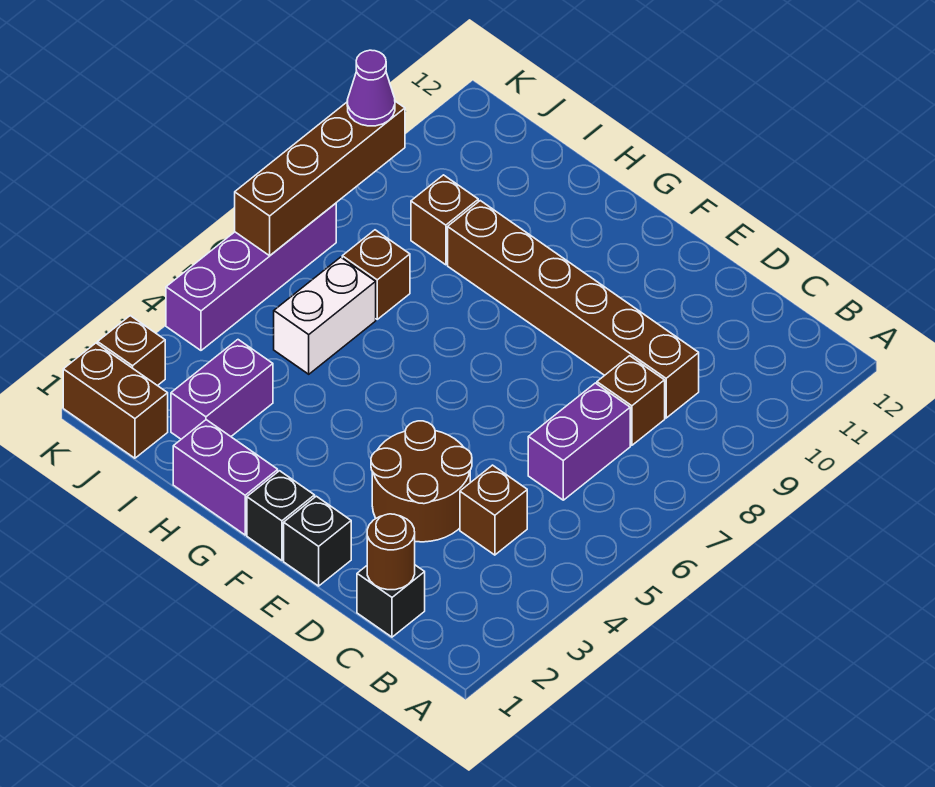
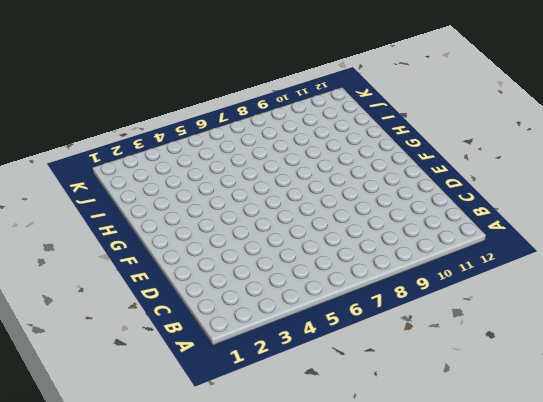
none -> black 1x1 brick [357,565,425,637]
none -> brown 1x1 brick [460,465,527,555]
none -> purple 1x2 brick [528,383,630,500]

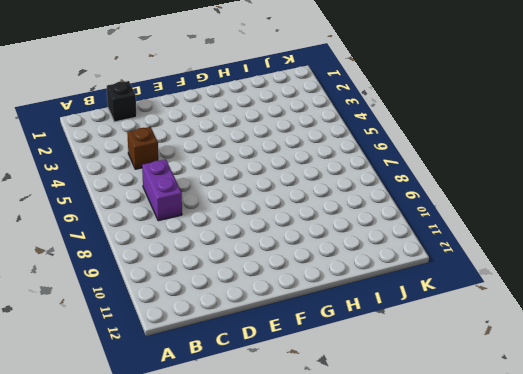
none -> brown 1x1 brick [597,356,665,445]
none -> brown 1x6 brick [448,201,699,418]
none -> brown 2x2 round brick [371,421,472,542]

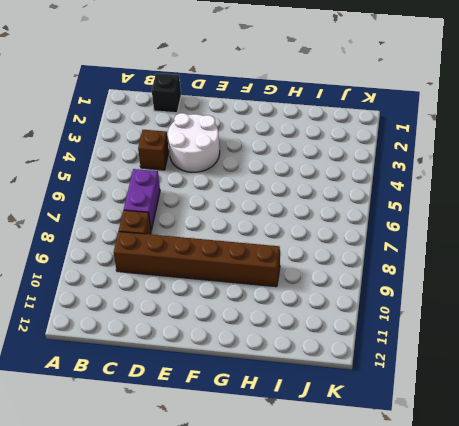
white 2x2 round brick [168,113,220,172] -> brown 2x2 round brick [371,421,472,542]
none -> black 1x1 brick [284,496,351,586]
none -> black 1x1 brick [247,471,315,560]
none -> purple 1x2 brick [173,420,278,535]

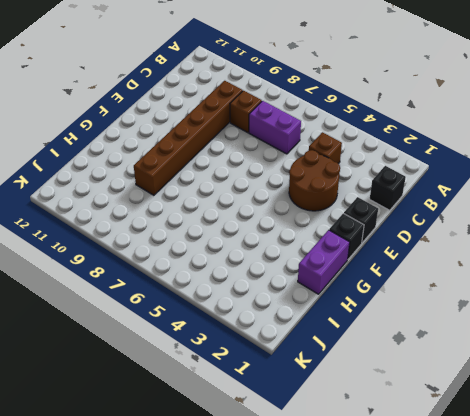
none -> purple 1x2 brick [171,340,273,439]
none -> white 1x2 brick [274,257,376,374]
none -> brown 1x1 brick [342,230,410,319]

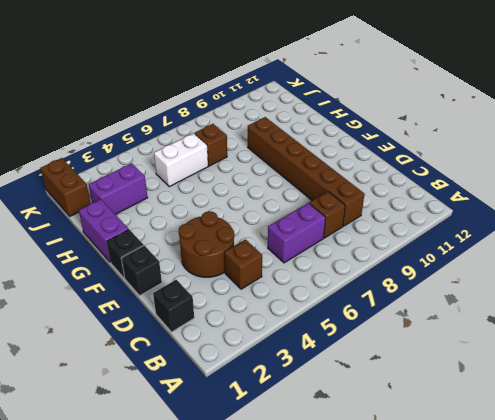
none -> brown 1x1 brick [411,175,478,265]
none -> brown 1x1 brick [98,316,165,386]
none -> purple 1x4 brick [166,203,336,350]

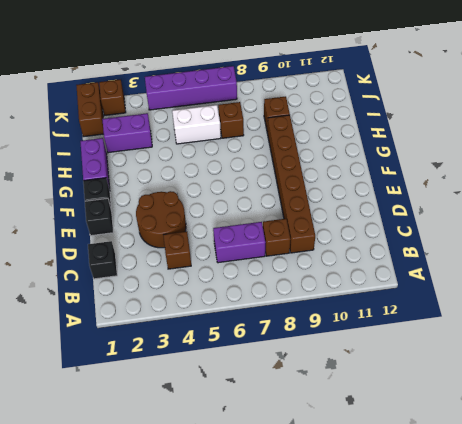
none -> brown 1x1 round brick [367,514,415,590]
none -> brown 1x4 brick [235,101,405,256]
none -> purple 1x1 cone [347,50,395,126]

